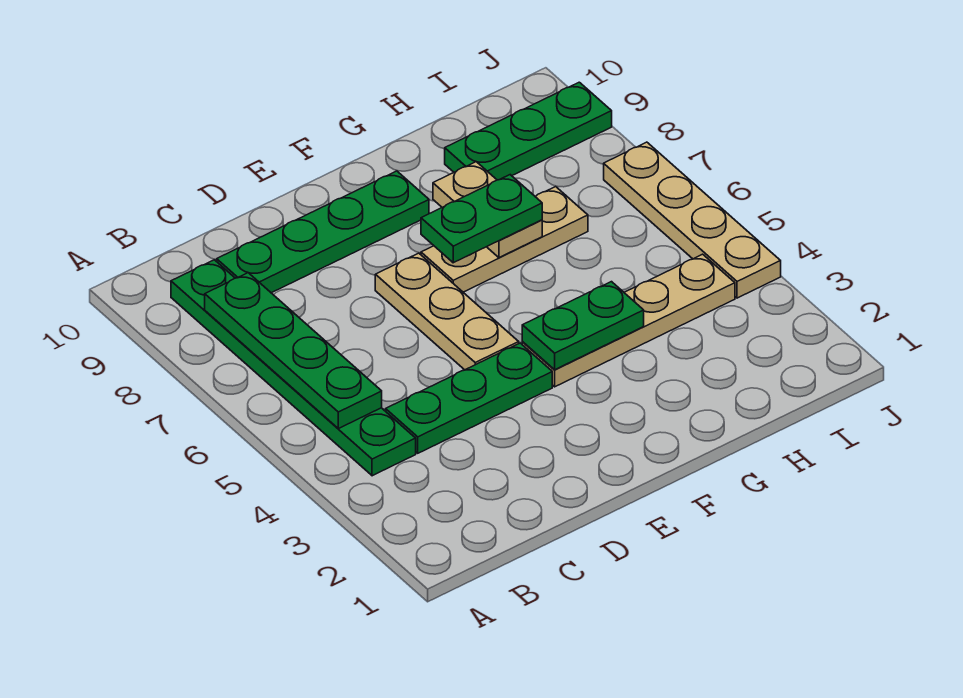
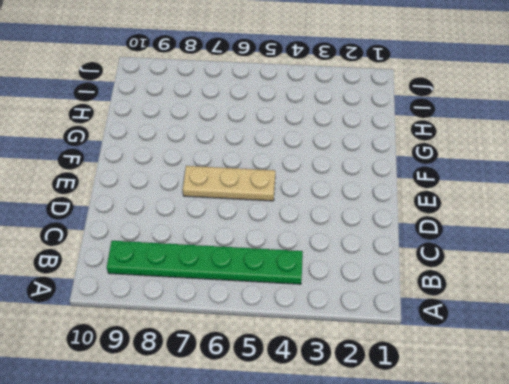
none -> green 1x3 plate [386,343,552,453]
none -> green 1x4 plate [217,171,429,293]
none -> tan 1x4 plate [522,254,735,387]

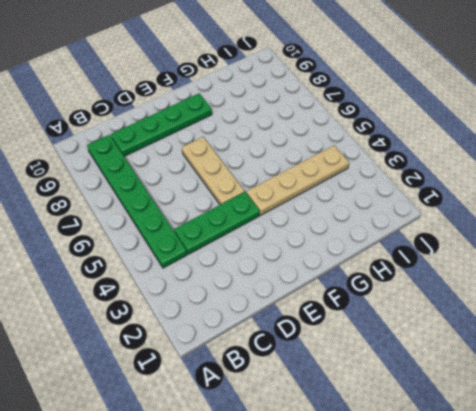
none -> tan 1x3 plate [421,187,588,292]
none -> green 1x3 plate [445,82,612,180]
none -> tan 1x4 plate [604,142,781,298]

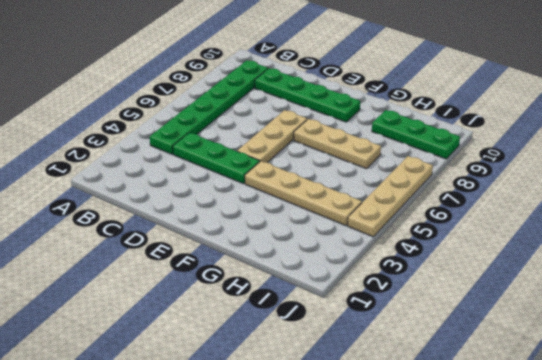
none -> green 1x4 plate [205,273,382,429]
none -> green 1x2 plate [522,282,644,370]
none -> tan 1x2 plate [433,162,542,258]

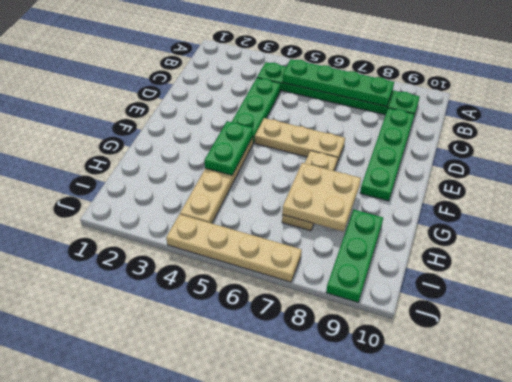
tan 2x2 plate [282,163,361,232] -> tan 1x2 plate [433,162,542,258]
none -> green 1x2 plate [421,175,542,263]

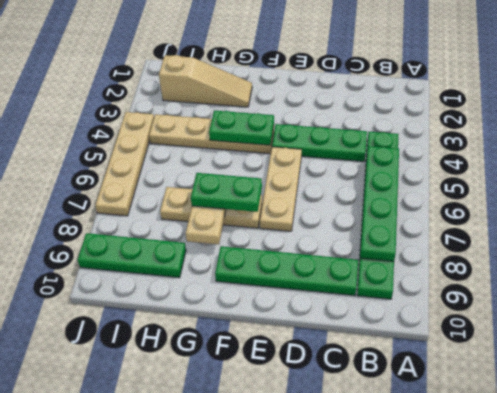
tan 1x3 slope [159,55,252,107] -> none

